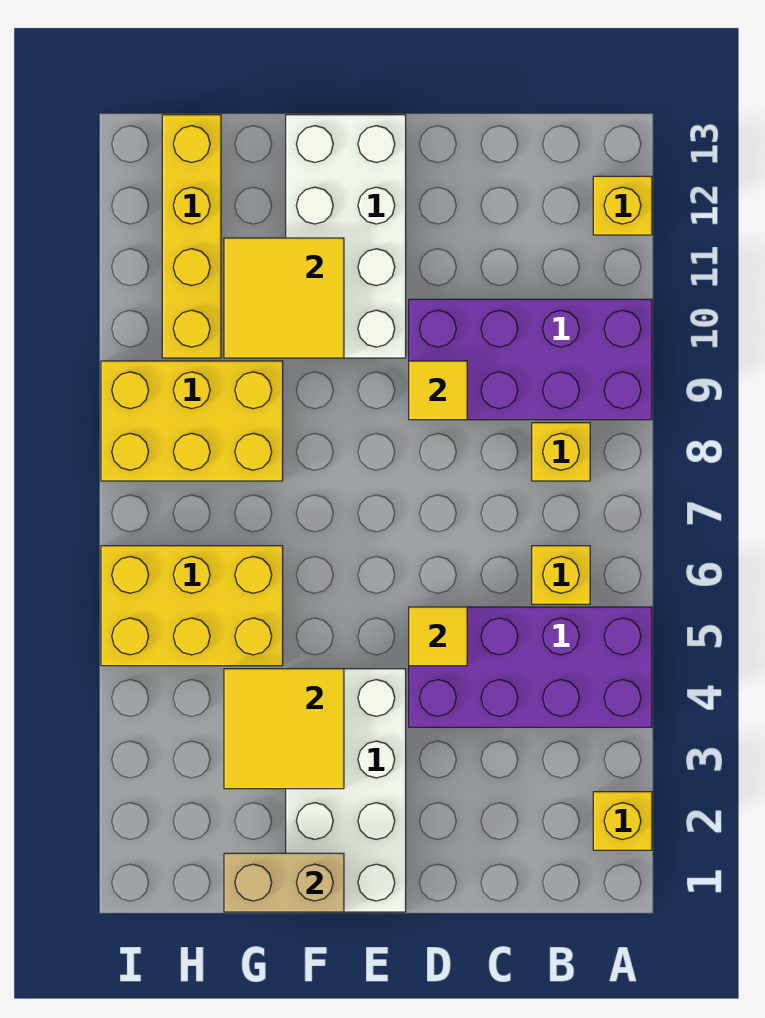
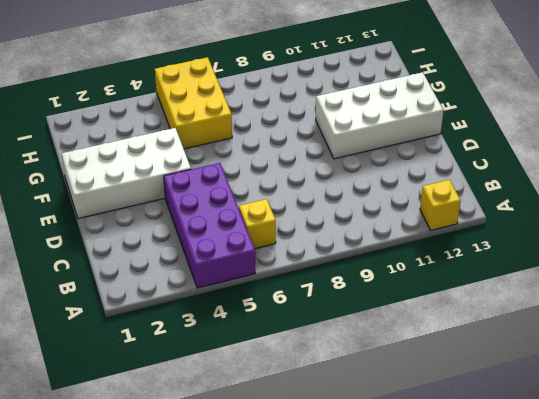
none -> yellow 1x1 brick [593,792,652,850]
none -> purple 2x4 brick [409,299,652,420]
none -> yellow 1x1 brick [532,423,590,481]

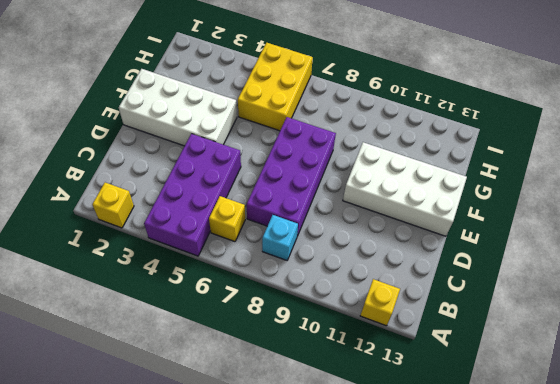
cyan 1x1 brick [262,215,298,260] -> yellow 1x1 brick [532,423,590,481]
purple 2x4 brick [247,117,336,236] -> purple 2x4 brick moved to [409,299,652,420]
none -> yellow 2x3 brick [101,361,283,481]
none -> yellow 1x4 brick [162,115,221,358]
none -> yellow 1x1 tile [409,607,467,666]

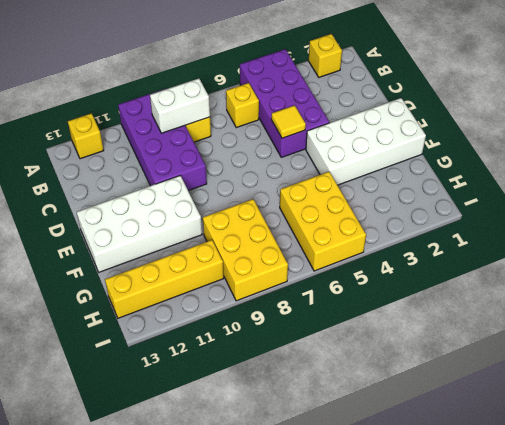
white 1x2 brick [150,79,210,133] -> none
none -> yellow 1x1 tile [409,361,467,420]
none -> tan 1x2 brick [224,853,344,912]
none -> yellow 2x2 tile [224,669,344,789]

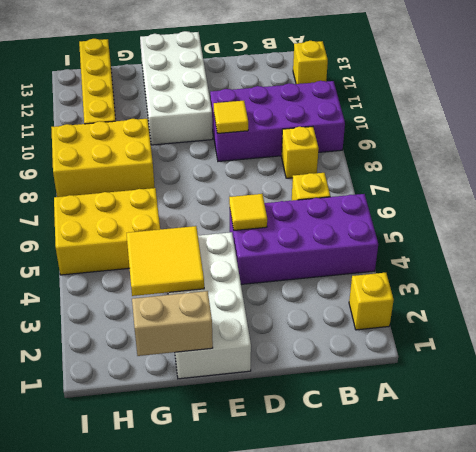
none -> yellow 2x2 tile [224,238,344,358]

